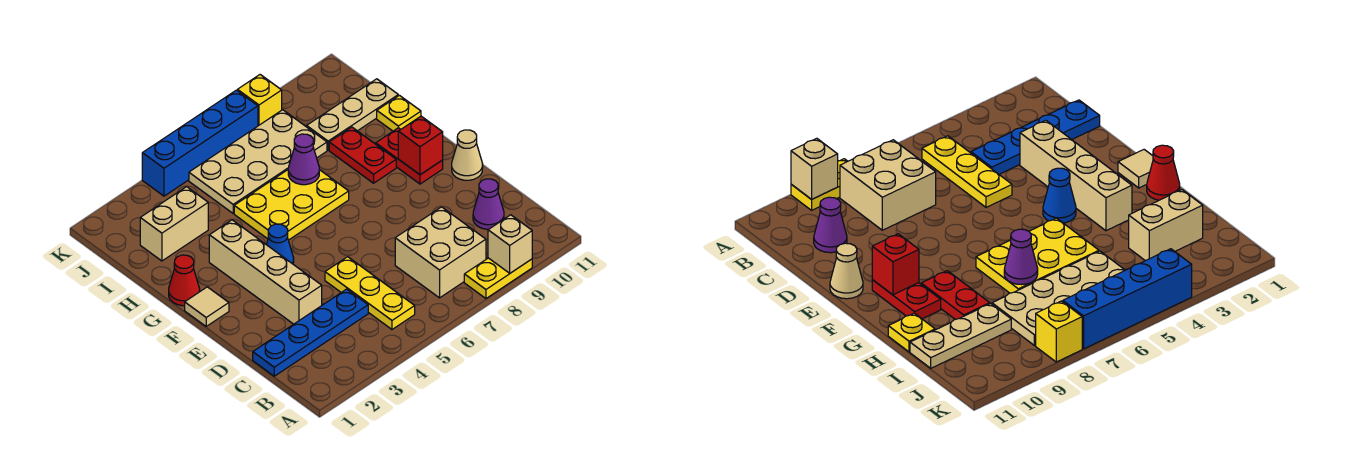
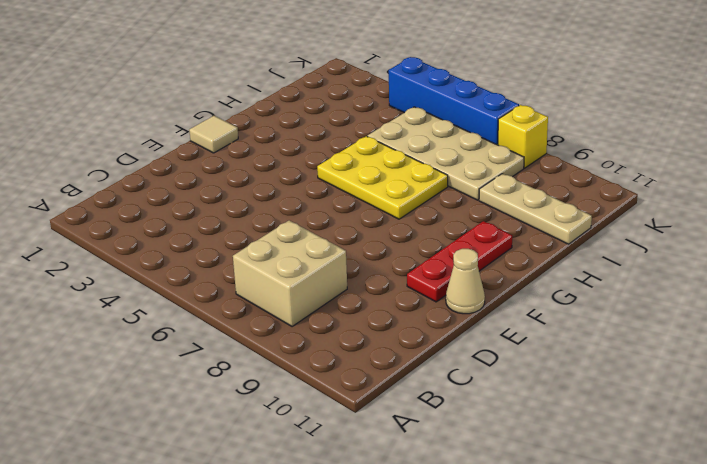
red 1x3 plate [407,221,512,302] -> red 1x2 plate [376,128,443,184]
none -> yellow 1x2 plate [464,258,532,298]
none -> yellow 1x3 plate [325,257,415,329]
none -> blue 1x4 plate [253,289,368,376]

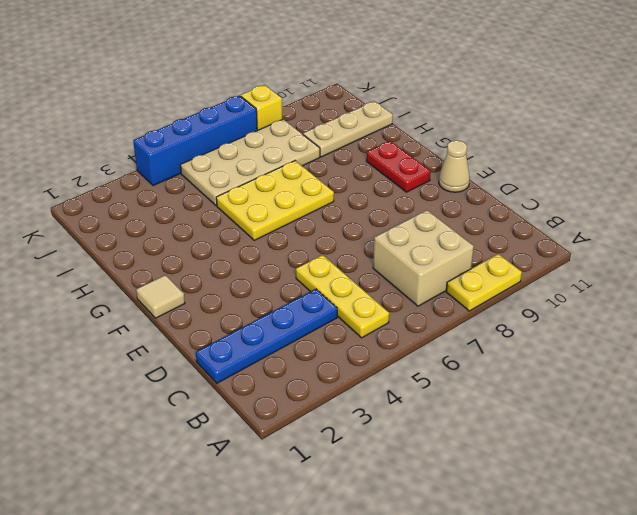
none -> purple 1x1 cone [473,179,504,229]
none -> tan 1x4 brick [209,220,322,324]
none -> blue 1x1 cone [266,224,294,264]

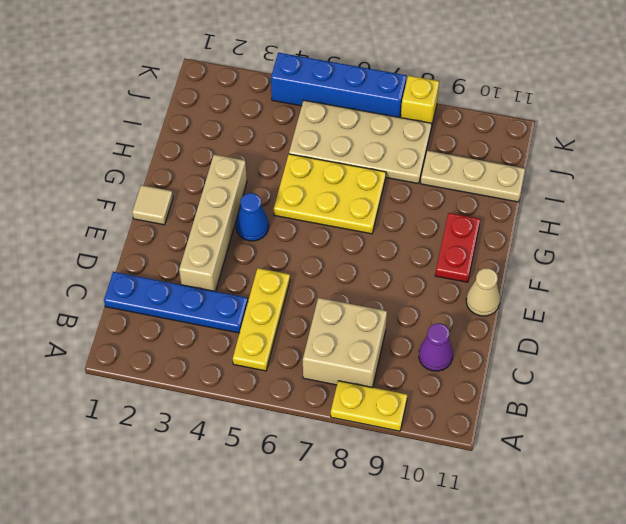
none -> red 1x1 cone [169,255,200,306]
none -> red 1x2 plate [329,127,396,183]
none -> yellow 1x1 plate [377,95,421,131]

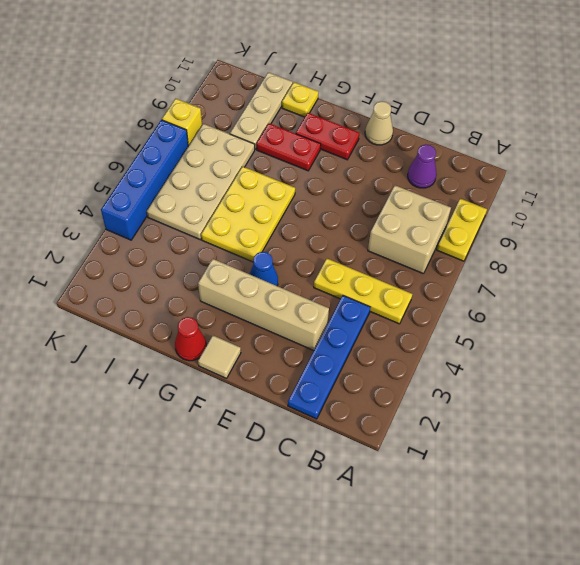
none -> tan 1x2 brick [140,187,208,261]
none -> tan 1x1 brick [488,215,532,273]
none -> red 1x1 brick [398,116,443,175]

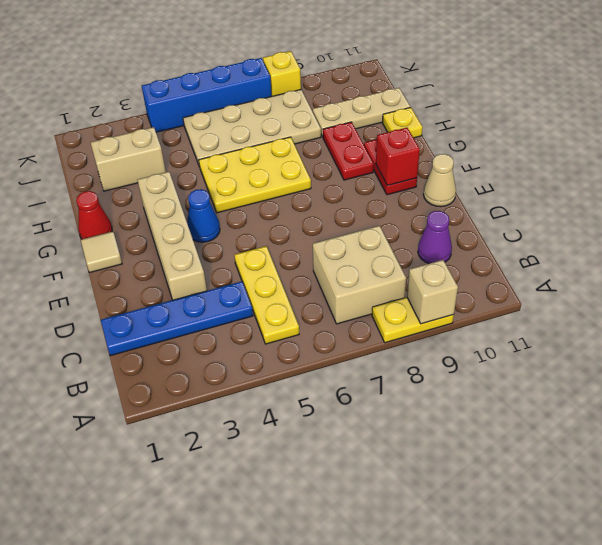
none -> purple 1x1 cone [288,134,319,185]

